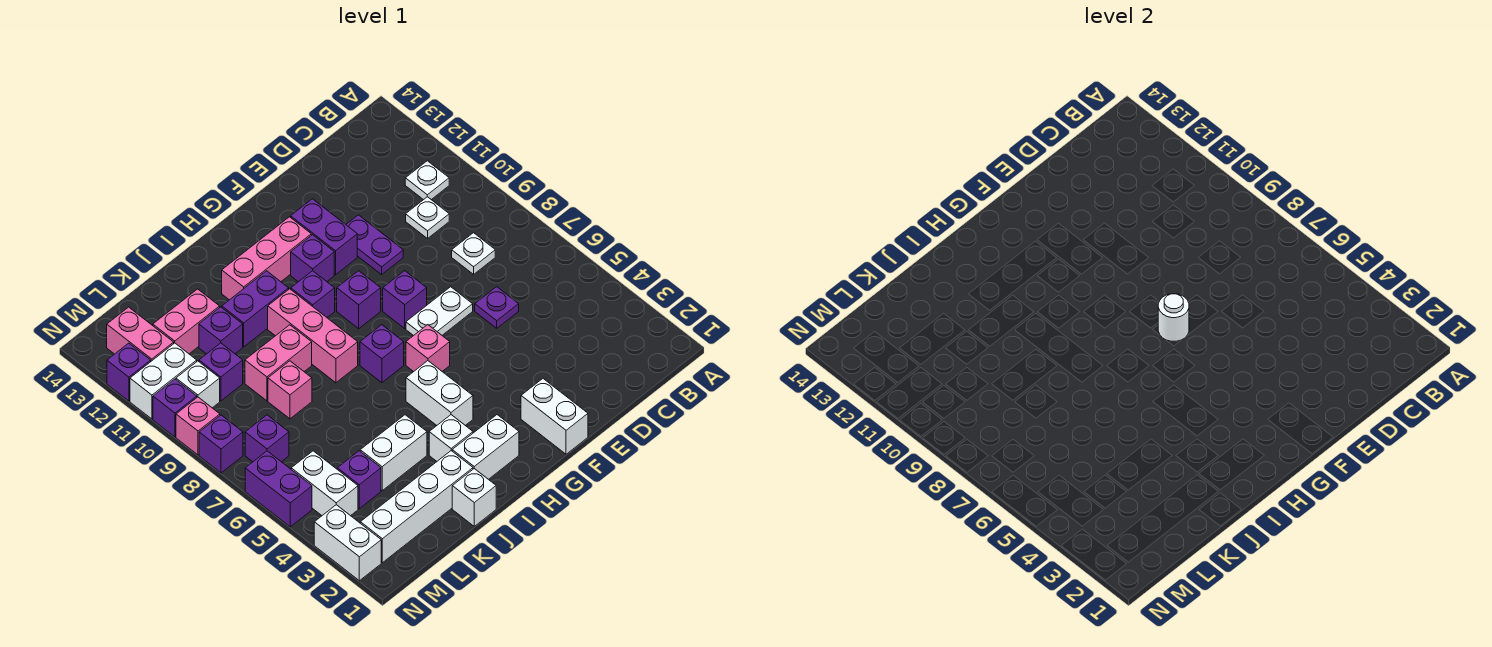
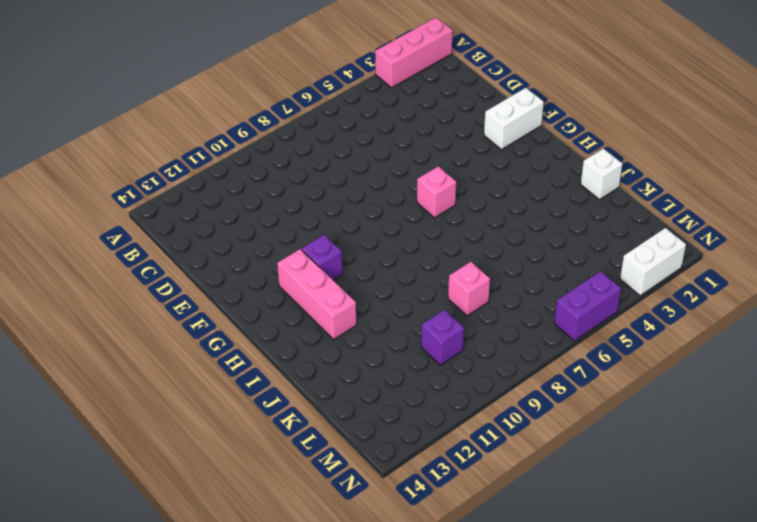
pink 1x3 brick [375,17,453,88] -> pink 1x3 brick moved to [268,289,358,383]
none -> white 1x1 plate [405,161,449,200]
none -> white 1x1 plate [452,233,495,274]
none -> white 1x1 plate [406,197,449,239]
none -> purple 1x1 plate [475,287,519,328]

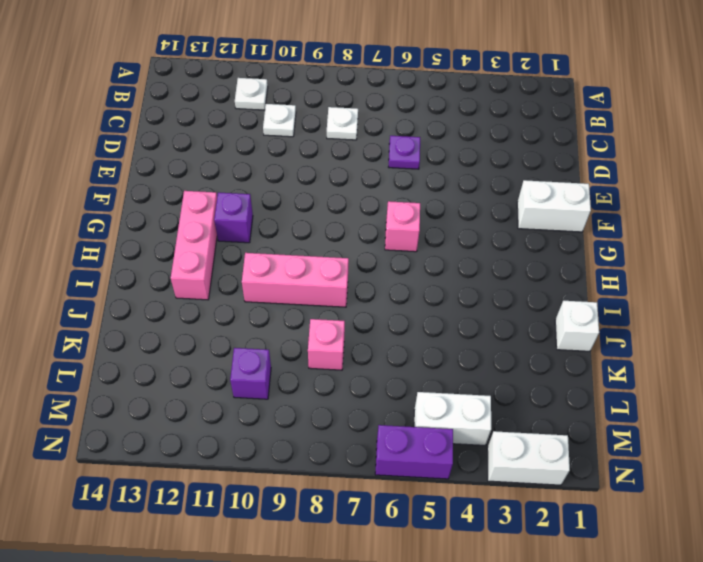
none -> white 1x2 plate [406,287,473,336]
none -> purple 1x2 plate [346,215,403,275]
none -> purple 1x1 brick [383,271,427,328]
none -> purple 1x2 brick [291,199,357,275]

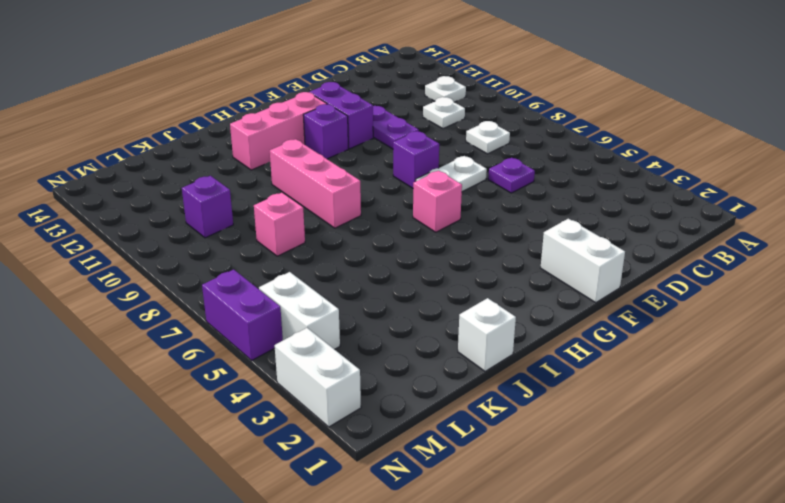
none -> purple 1x1 brick [337,271,381,329]
none -> white 1x2 brick [452,415,519,479]
none -> white 1x2 brick [406,361,473,425]
none -> purple 1x1 brick [360,325,404,383]

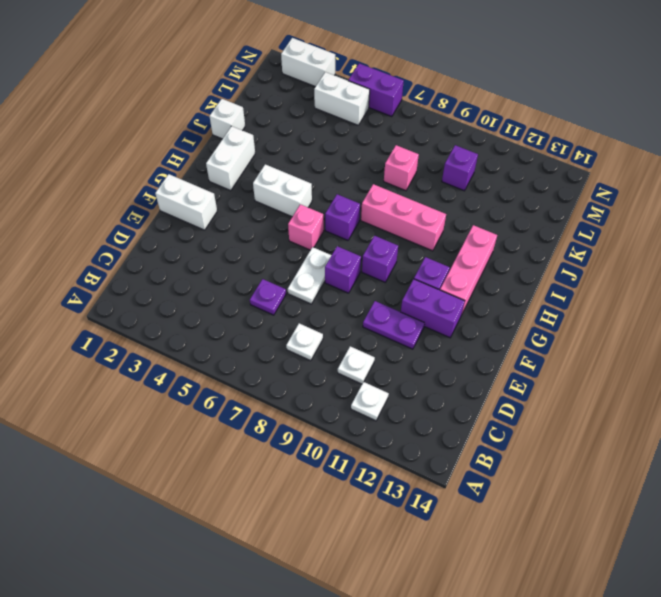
none -> purple 1x1 brick [291,271,335,317]
none -> white 1x1 brick [429,415,473,461]
none -> purple 1x2 brick [222,271,289,347]
none -> white 1x4 brick [360,451,473,563]

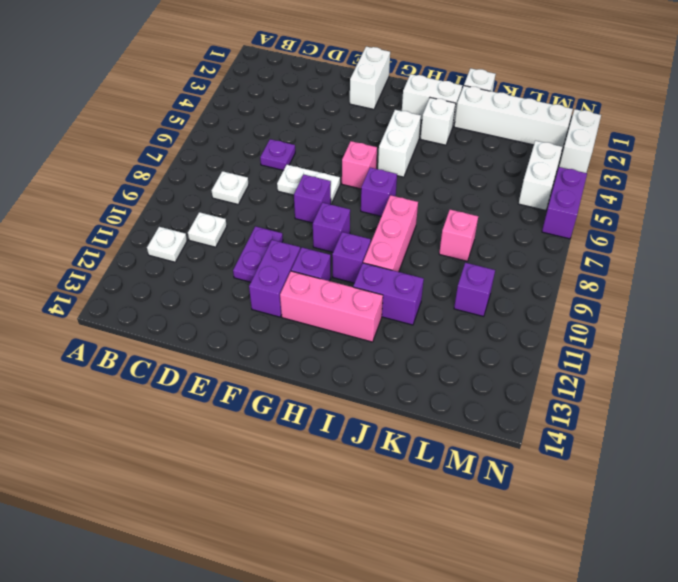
none -> white 1x2 brick [360,415,427,491]
none -> pink 1x2 brick [245,325,312,401]
none -> purple 1x1 brick [199,307,243,354]
none -> pink 1x2 brick [153,289,220,354]

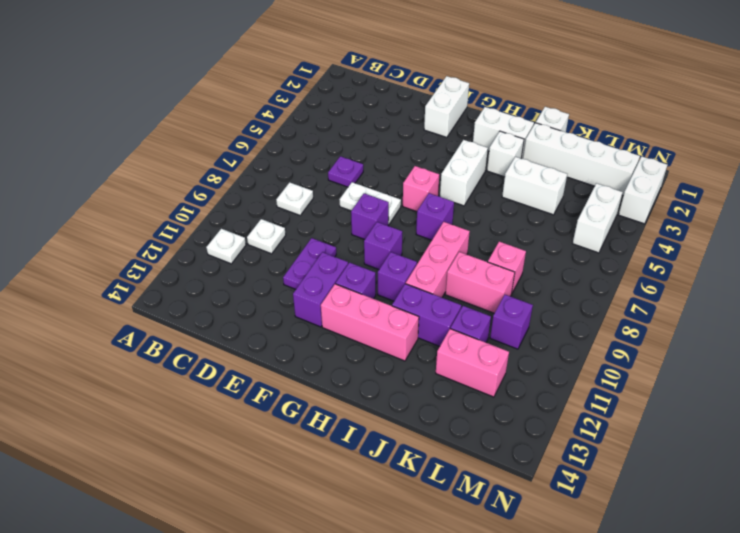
none -> purple 1x1 brick [337,451,381,509]
none -> purple 1x1 brick [245,415,289,462]
none -> white 1x1 brick [176,361,220,408]
none -> white 1x2 brick [130,343,197,419]

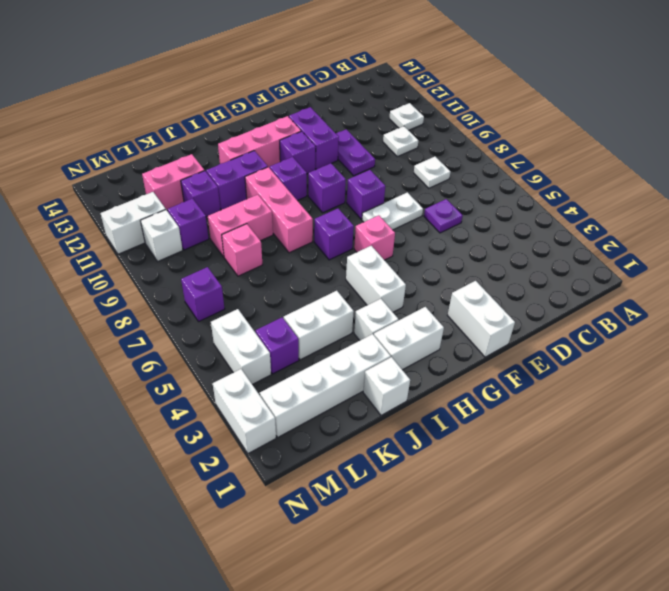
none -> pink 1x2 brick [107,307,174,361]
none -> purple 1x2 brick [245,451,312,527]
none -> purple 1x1 brick [199,415,243,473]
none -> pink 1x1 brick [176,397,220,455]

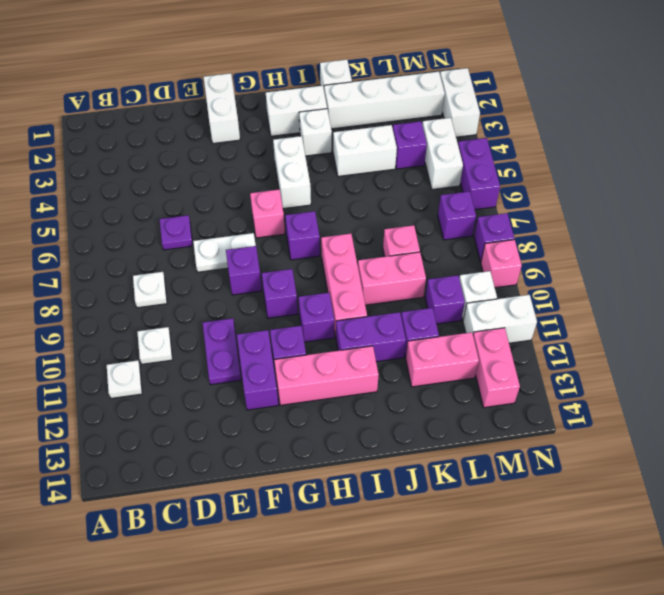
none -> purple 1x1 brick [153,379,197,437]
none -> purple 1x1 brick [107,343,151,401]
none -> white 1x1 round brick [1158,294,1189,341]

